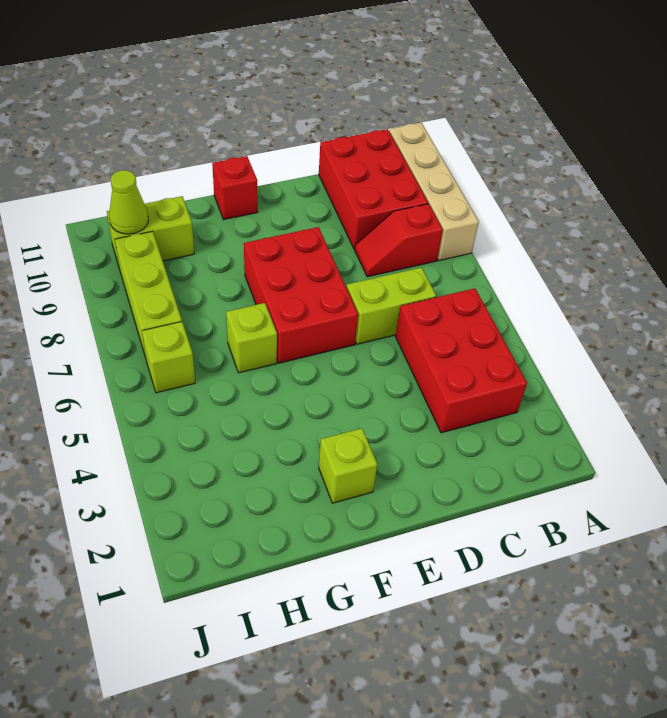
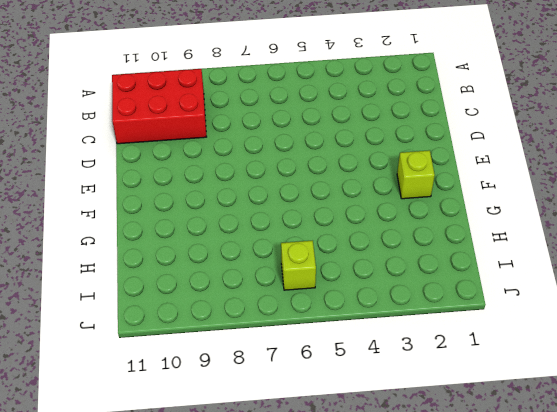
none -> tan 1x4 brick [389,123,479,261]
none -> red 2x3 brick [395,288,527,433]
none -> red 1x2 slope [355,204,443,277]

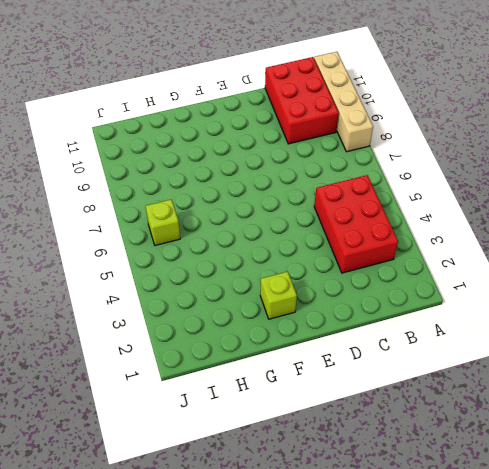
none -> red 1x2 slope [355,204,443,277]
none -> lime 1x2 brick [346,267,436,344]
none -> red 2x3 brick [244,227,358,363]

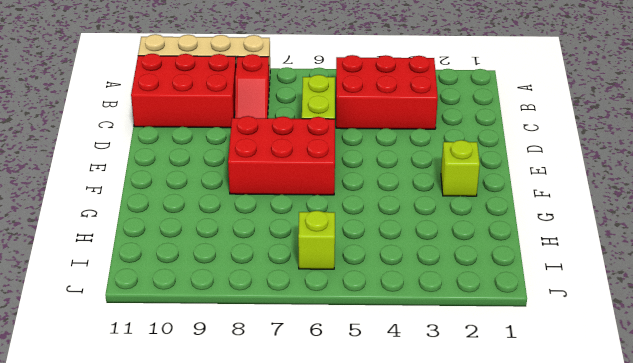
none -> red 1x1 brick [212,156,258,219]
none -> lime 1x1 brick [226,303,277,373]
none -> lime 1x2 brick [107,196,194,266]

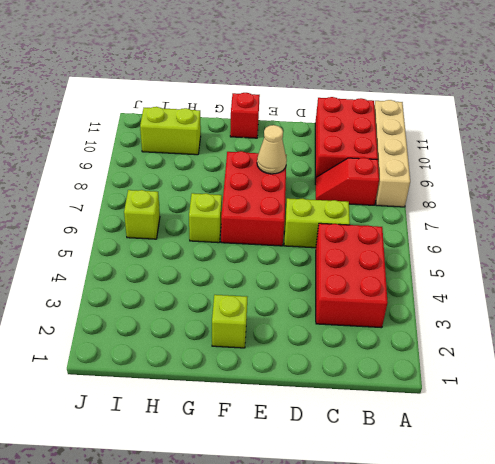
tan 1x1 cone [257,125,287,174] -> none
none -> lime 1x3 brick [115,231,182,358]
none -> lime 1x1 cone [109,170,148,234]

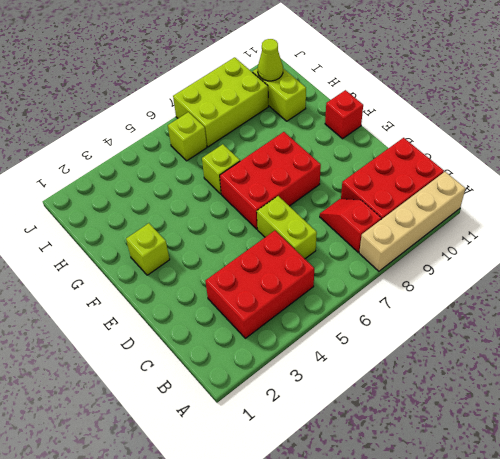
lime 2x3 brick [173,57,268,147] -> lime 1x3 brick [115,231,182,358]

